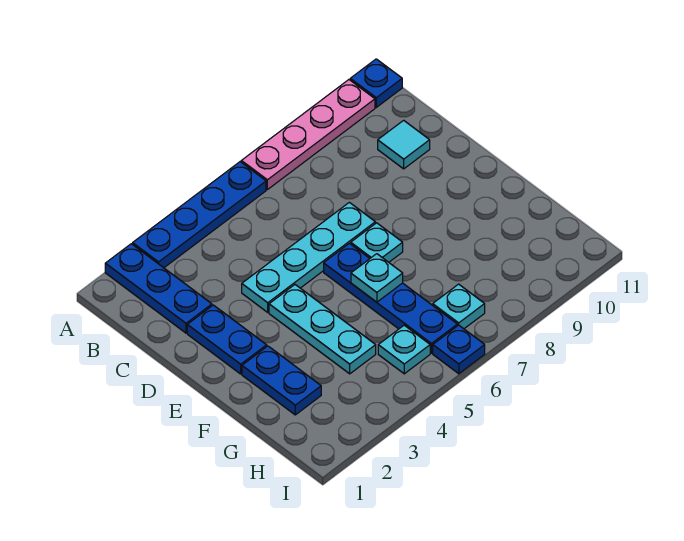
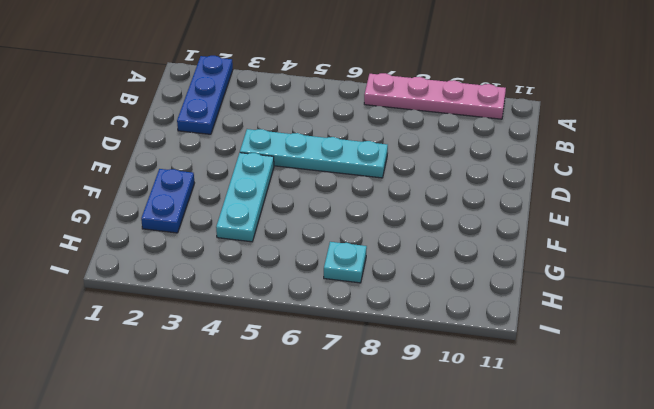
none -> blue 1x4 plate [133,162,266,268]
none -> blue 1x1 plate [350,59,402,107]
none -> cyan 1x1 tile [378,120,430,169]

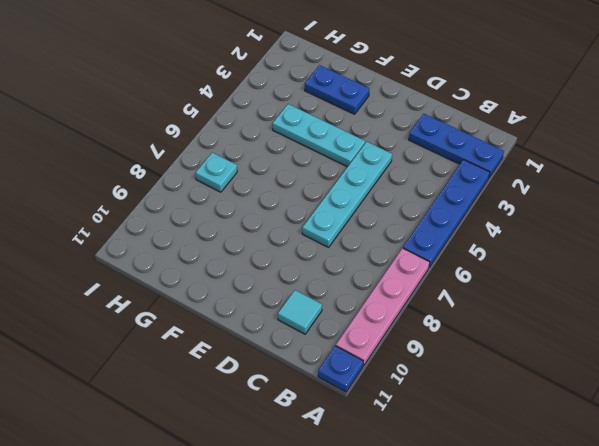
none -> blue 1x2 plate [187,305,267,374]
none -> blue 1x4 plate [324,243,457,353]
none -> cyan 1x1 plate [351,223,403,262]

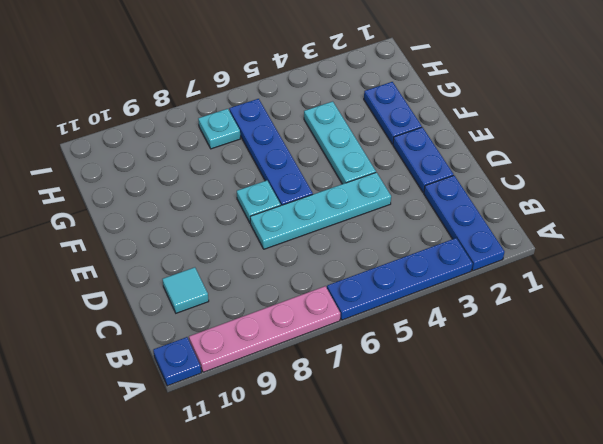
none -> cyan 1x1 plate [378,325,430,374]
none -> blue 1x1 plate [433,325,485,374]
none -> cyan 1x1 plate [351,254,403,302]

